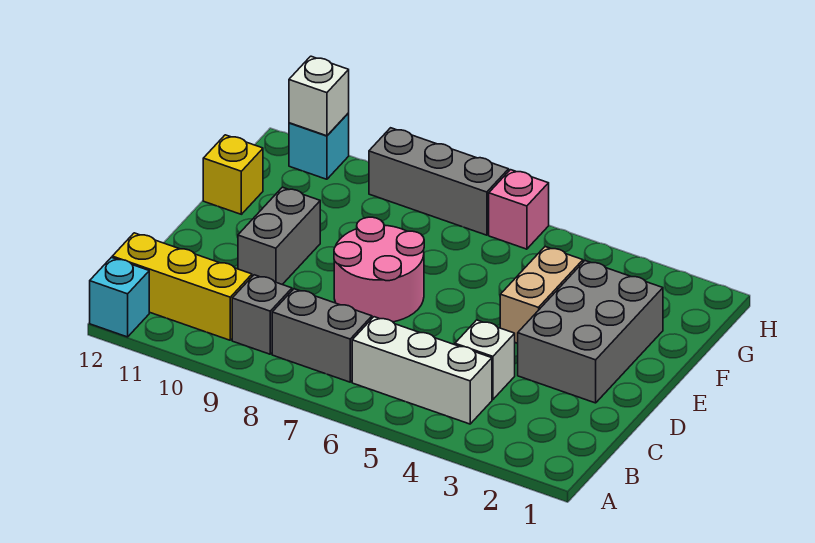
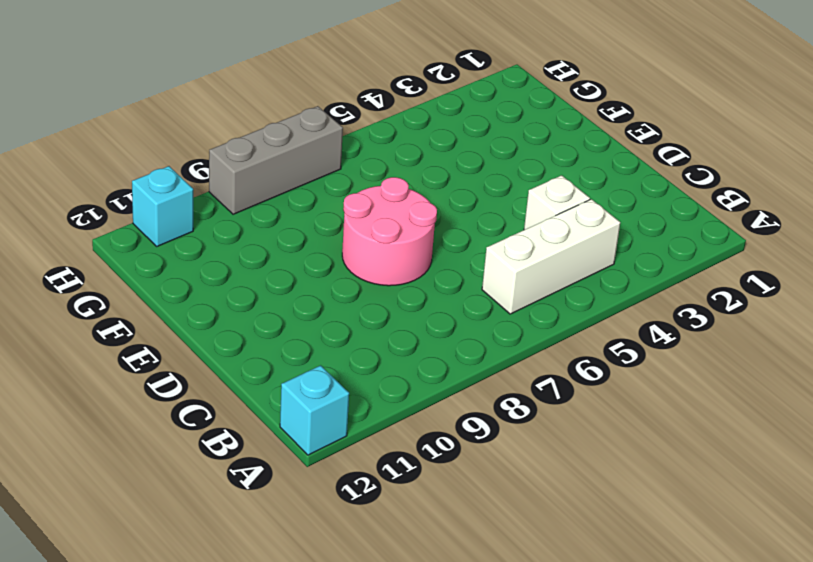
none -> grey 1x2 brick [272,289,372,382]
none -> grey 1x1 brick [232,275,292,354]
none -> yellow 1x3 brick [112,233,252,340]

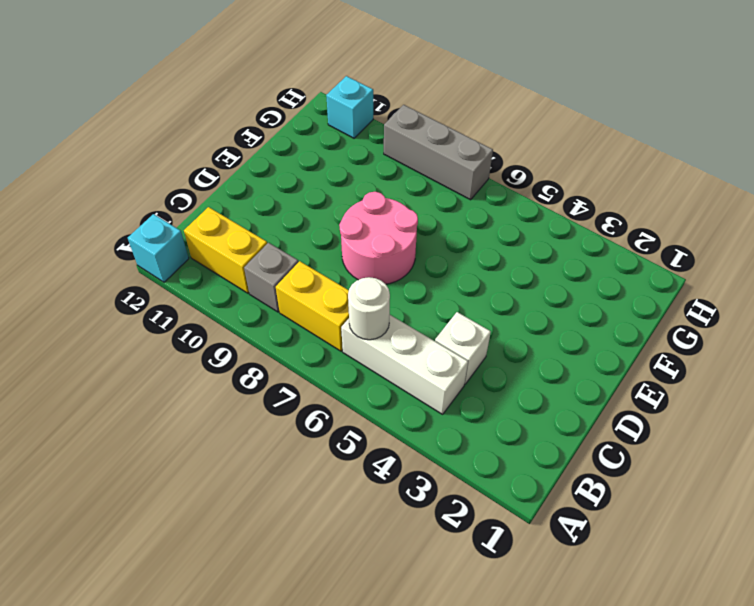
white 1x1 round brick [348,277,390,340] -> none
yellow 1x2 brick [276,261,349,351] -> grey 1x2 brick [272,289,372,382]
yellow 1x2 brick [184,207,267,293] -> yellow 1x3 brick [112,233,252,340]
none -> grey 2x3 brick [518,261,663,403]
none -> grey 1x2 brick [238,187,320,284]
none -> tan 1x2 brick [500,247,583,343]

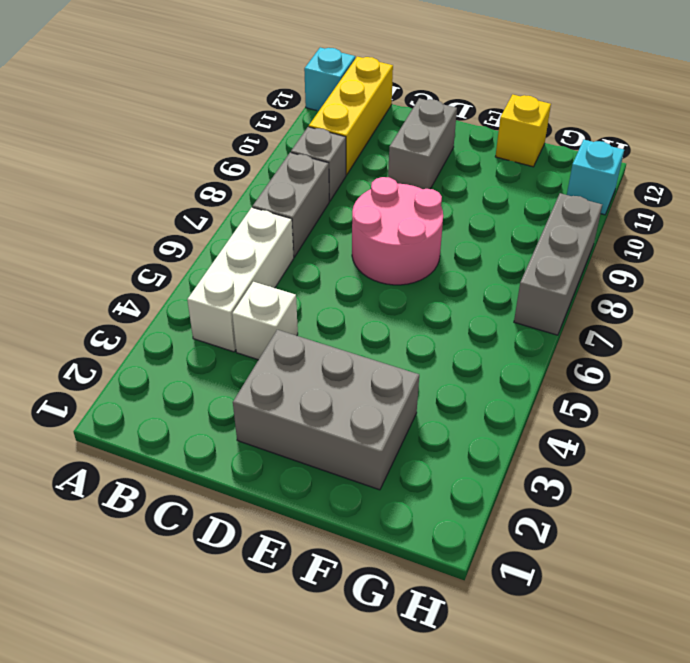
grey 1x2 brick [388,98,457,189] -> grey 1x2 brick turned to [238,187,320,284]
none -> tan 1x2 brick [500,247,583,343]
none -> pink 1x1 brick [489,170,549,249]
none -> white 1x1 brick [289,56,349,136]

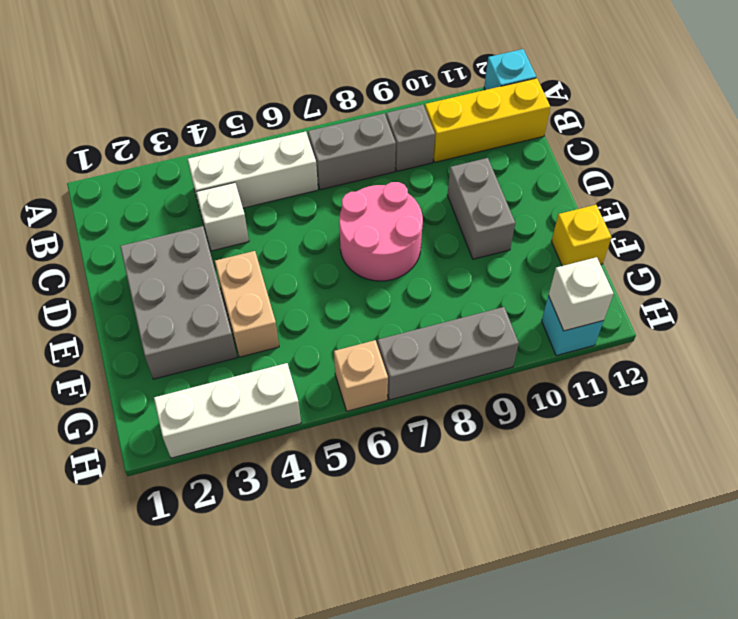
white 1x3 brick [154,363,301,458] -> none
tan 1x1 brick [334,340,388,411] -> pink 1x1 brick [489,170,549,249]

